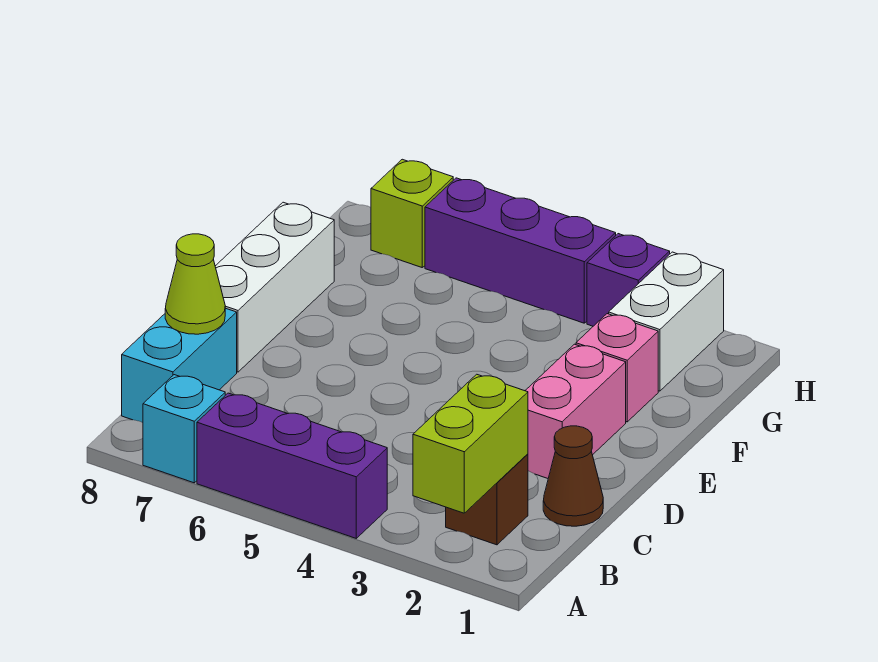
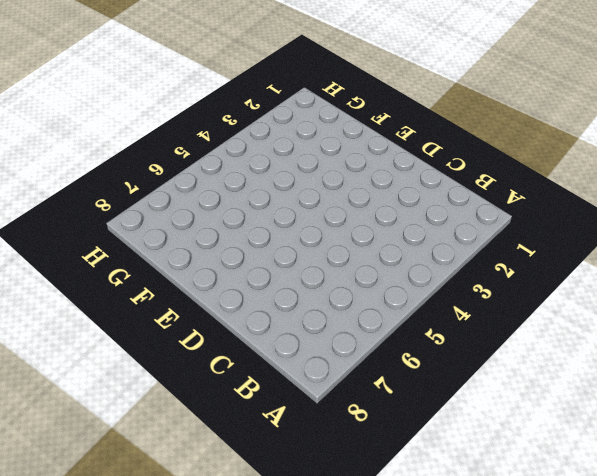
none -> purple 1x3 brick [197,393,387,538]
none -> cyan 1x1 brick [143,375,225,483]
none -> brown 1x1 brick [446,454,528,545]

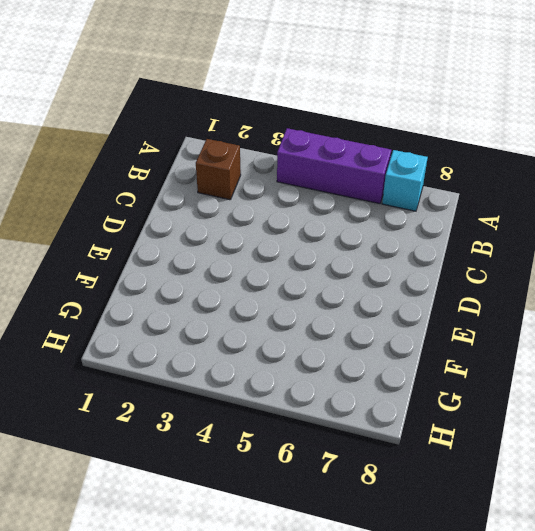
none -> cyan 1x2 brick [122,308,237,423]
none -> brown 1x1 cone [543,426,603,526]
none -> pink 1x2 brick [525,344,626,478]

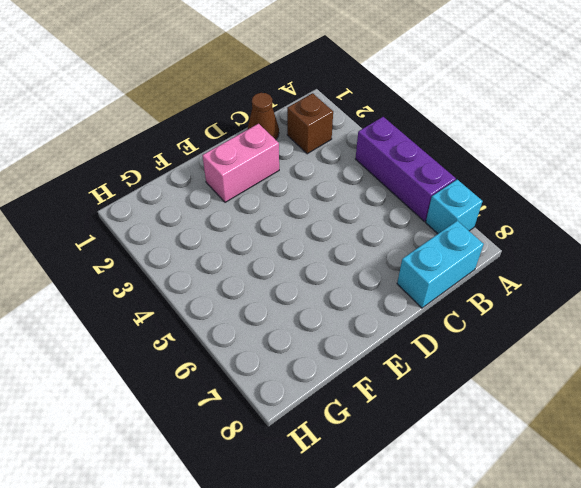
none -> white 1x3 brick [215,202,334,372]
none -> pink 1x1 brick [576,314,658,422]
none -> white 1x2 brick [609,252,724,391]

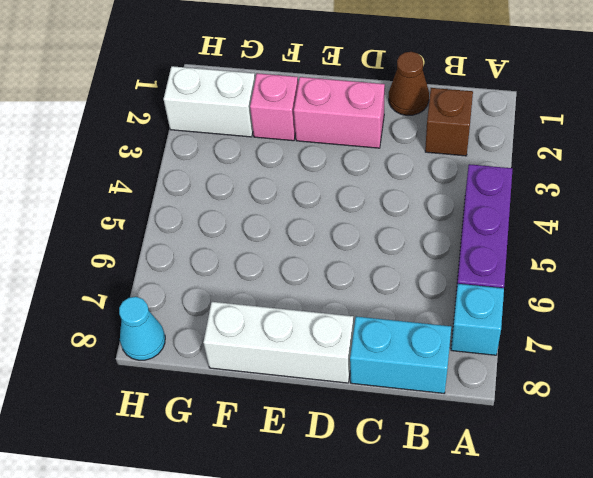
cyan 1x1 cone [119,297,165,360] -> none
none -> purple 1x1 brick [587,234,670,326]
none -> purple 1x3 brick [425,178,616,323]
none -> lime 1x1 brick [371,159,453,267]

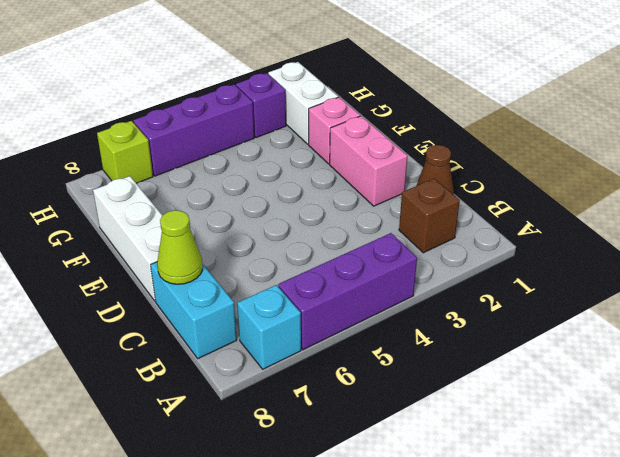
none -> lime 1x2 brick [413,374,528,513]

